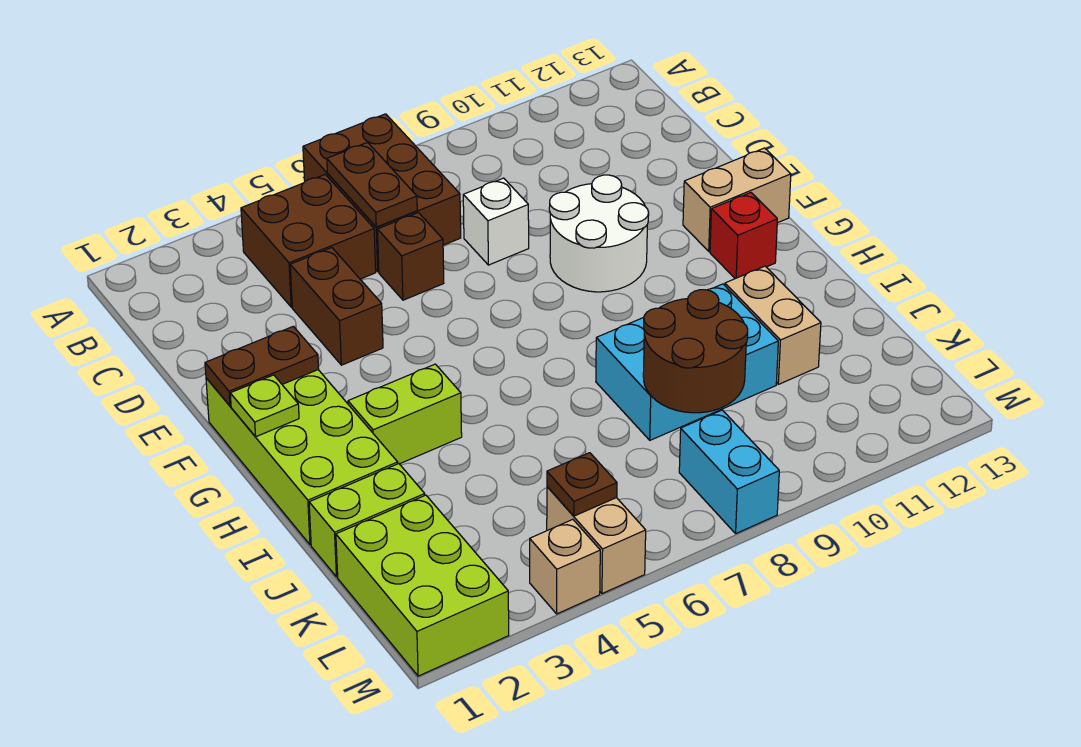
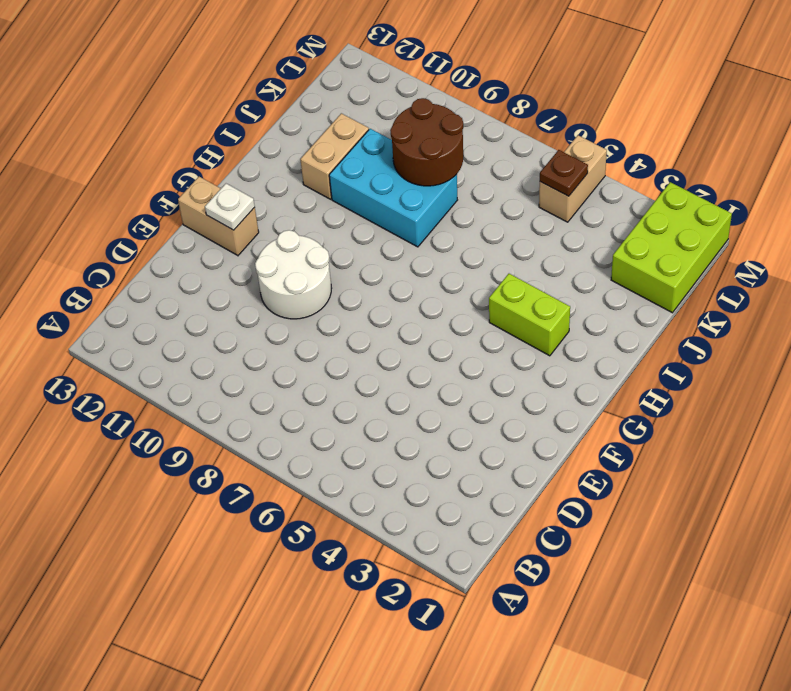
white 1x1 plate [205,184,255,230] -> none
none -> brown 2x3 brick [303,114,461,272]
none -> brown 2x2 brick [241,174,376,307]
none -> brown 1x2 brick [290,248,383,365]

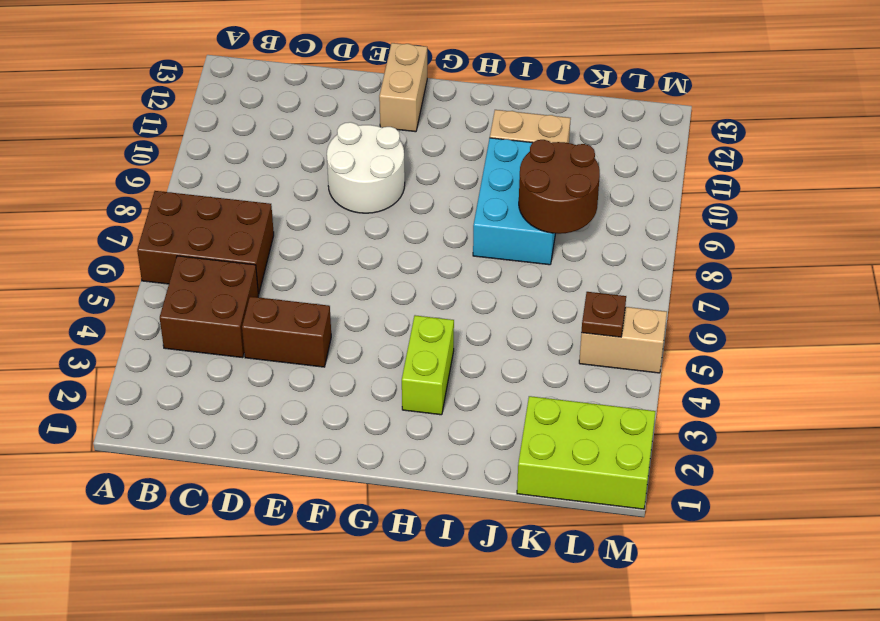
none -> brown 1x1 brick [378,213,444,300]
none -> white 1x1 brick [463,178,529,265]
none -> lime 2x4 brick [206,370,398,545]

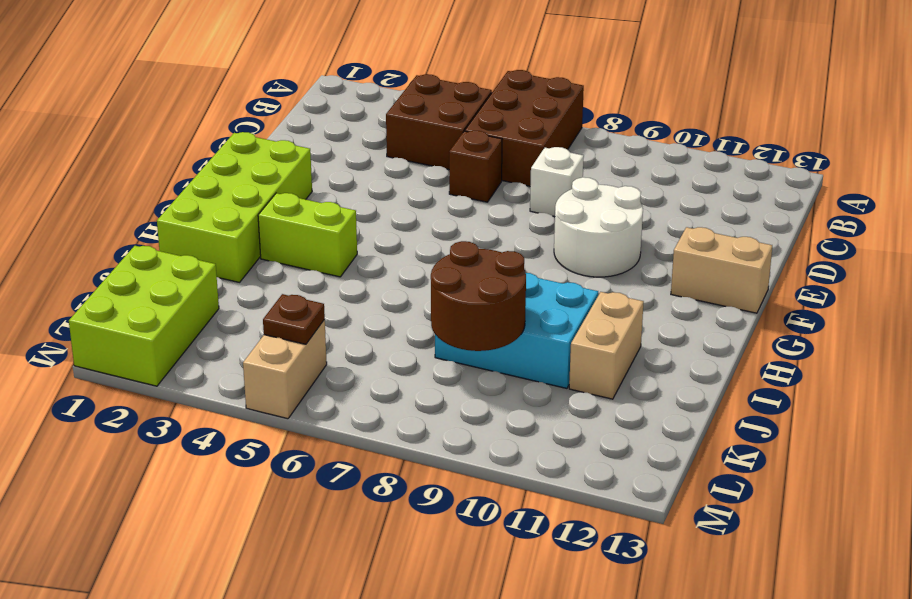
none -> brown 1x2 brick [290,248,383,365]
none -> red 1x1 brick [710,193,777,279]
none -> lime 1x2 brick [309,464,425,577]

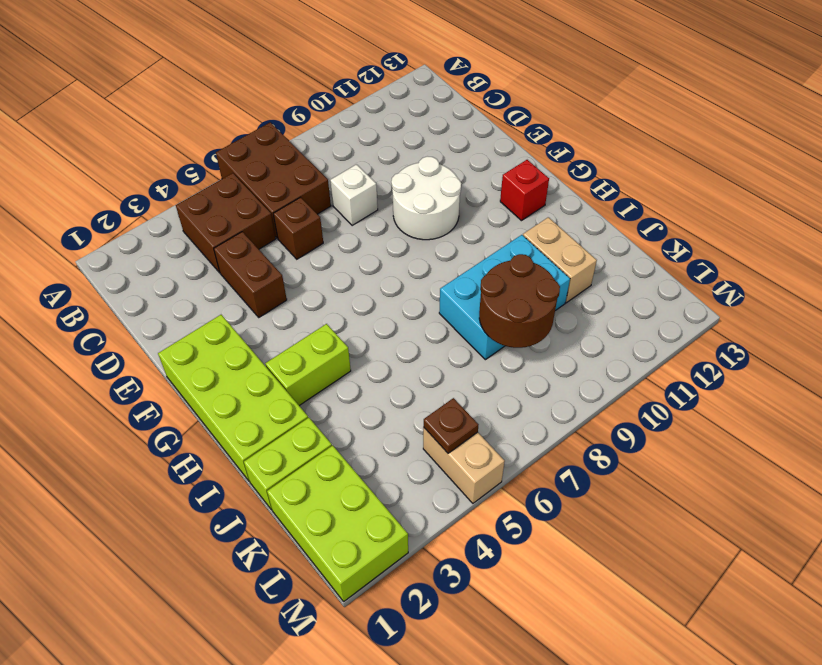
none -> tan 1x2 brick [683,148,791,251]
none -> cyan 1x2 brick [679,410,779,533]
none -> tan 1x1 brick [530,519,600,614]

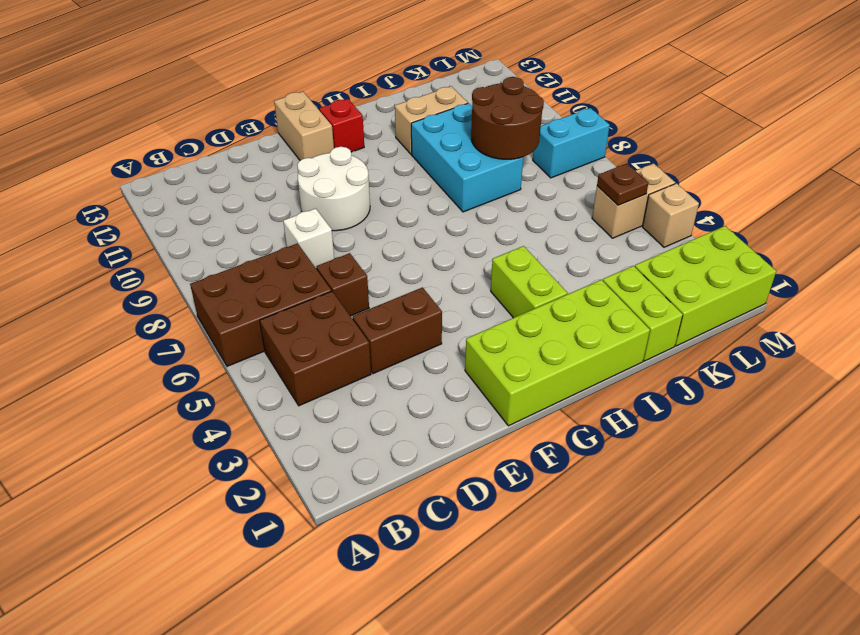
none -> brown 1x2 plate [327,143,417,227]
none -> brown 1x2 plate [205,326,319,406]
none -> lime 1x1 plate [230,375,299,437]

